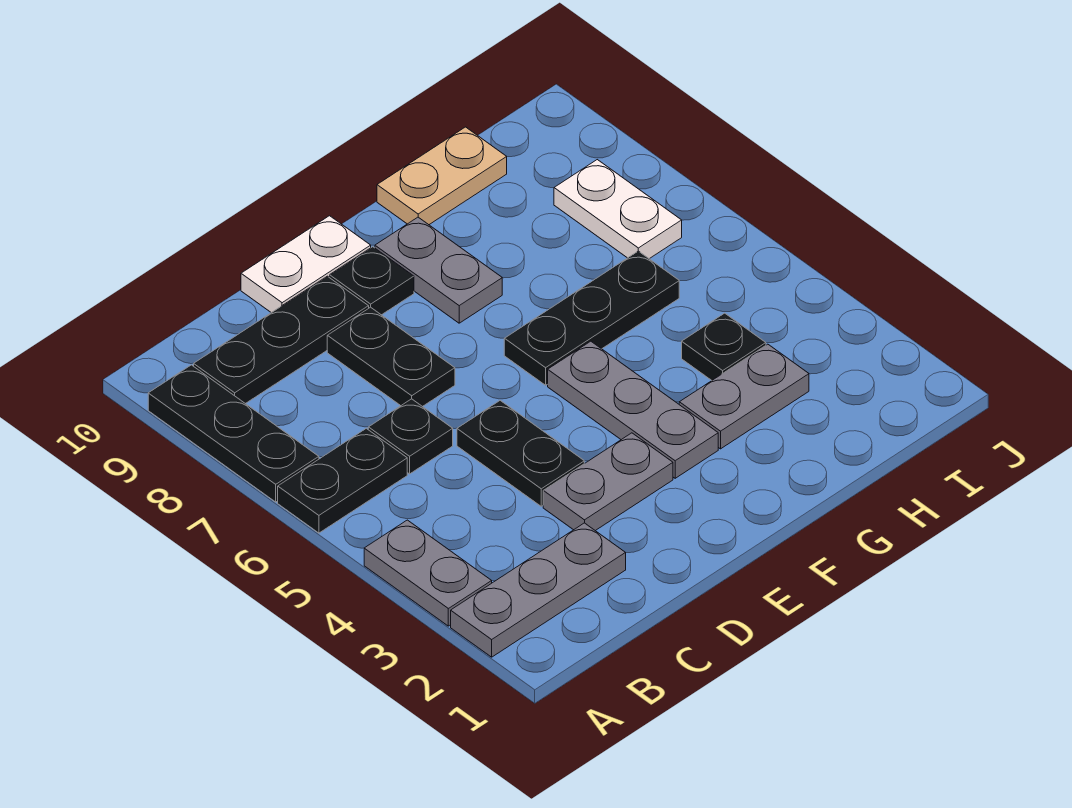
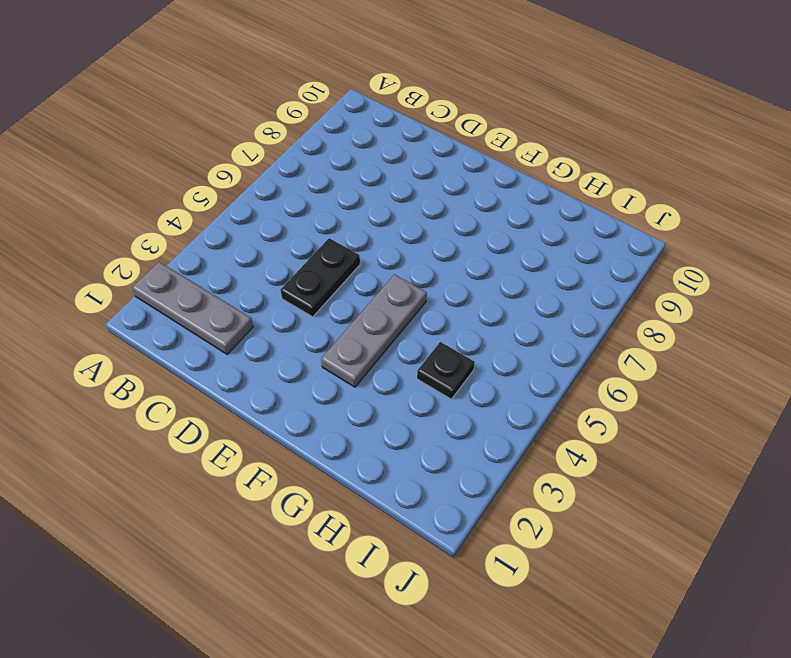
none -> grey 1x2 plate [364,520,492,626]
none -> black 1x2 plate [278,428,407,533]
none -> black 1x3 plate [148,365,319,502]

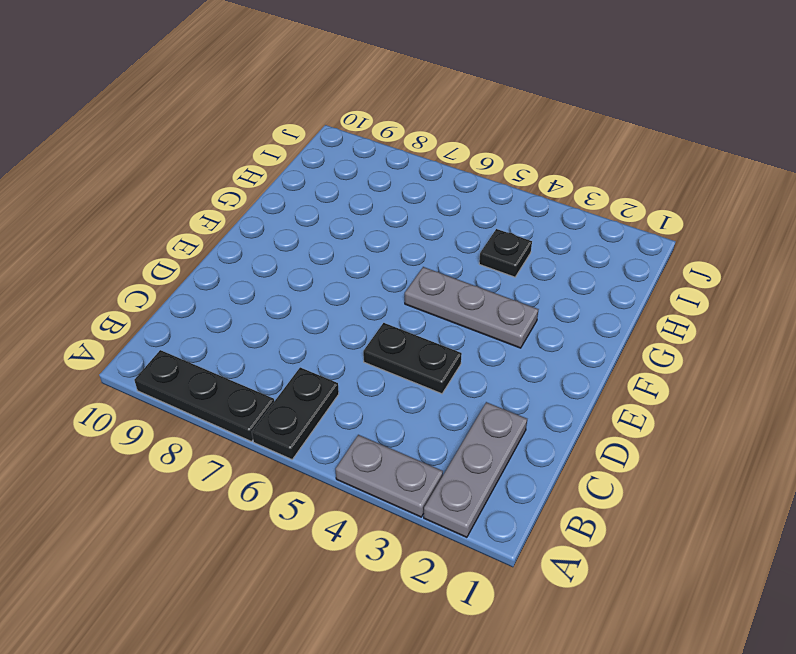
none -> black 1x3 plate [194,276,369,404]
none -> black 1x1 plate [368,399,453,474]
none -> grey 1x2 plate [543,433,673,531]

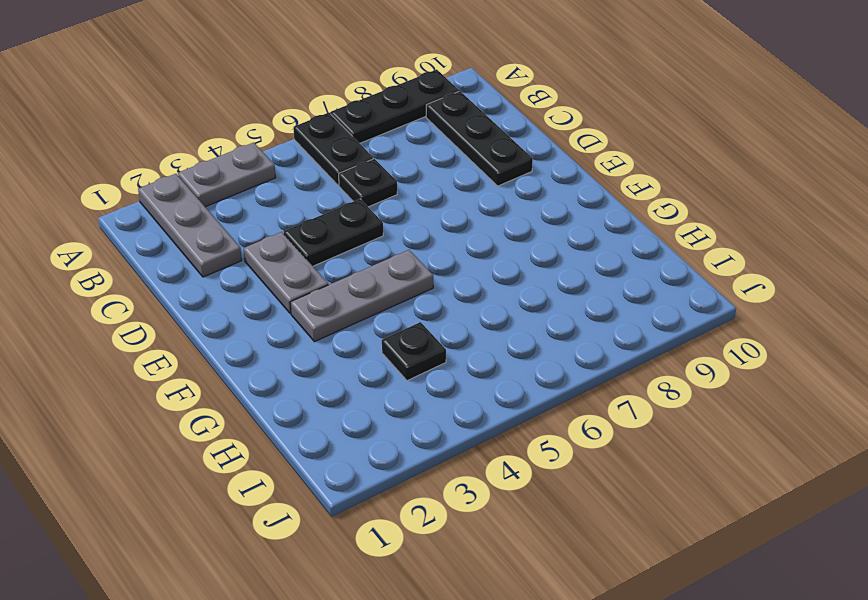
none -> black 1x2 plate [327,307,455,407]
none -> white 1x2 plate [241,216,371,313]
none -> black 1x1 plate [330,247,414,315]

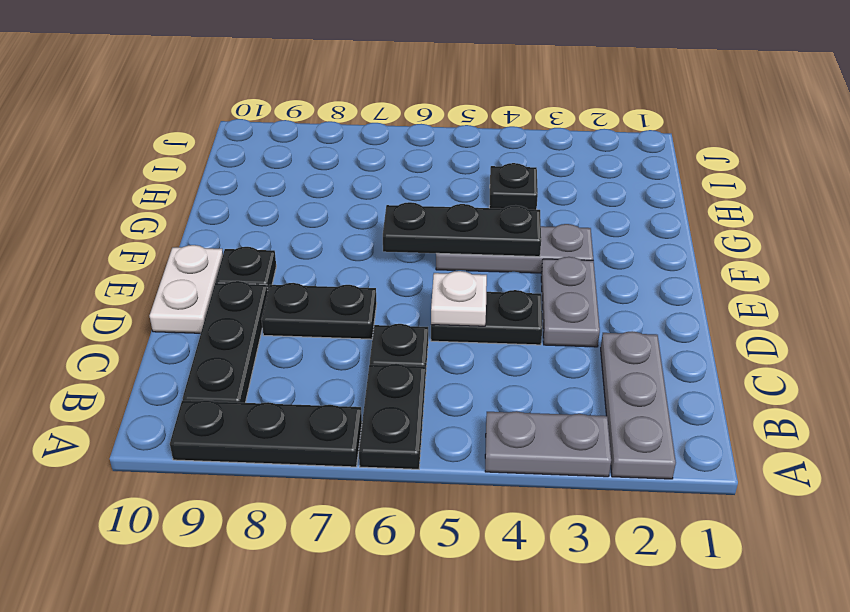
white 1x1 plate [431,271,487,326] -> none
black 1x3 plate [383,202,541,257] -> black 1x3 plate turned to [504,251,679,385]
none -> grey 1x2 plate [375,217,502,323]
none -> grey 1x2 plate [679,344,809,449]
none -> tan 1x2 plate [377,127,507,225]

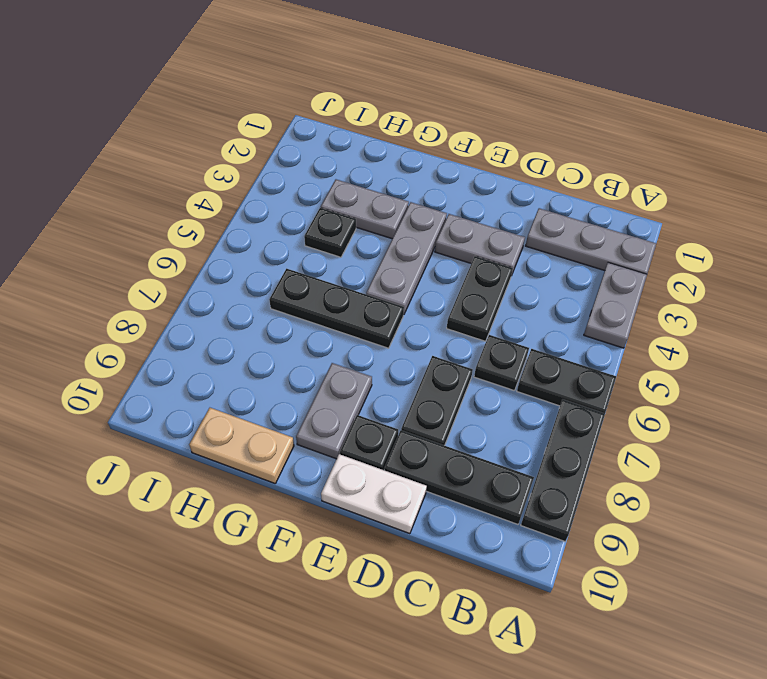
none -> white 1x2 plate [554,160,682,259]

